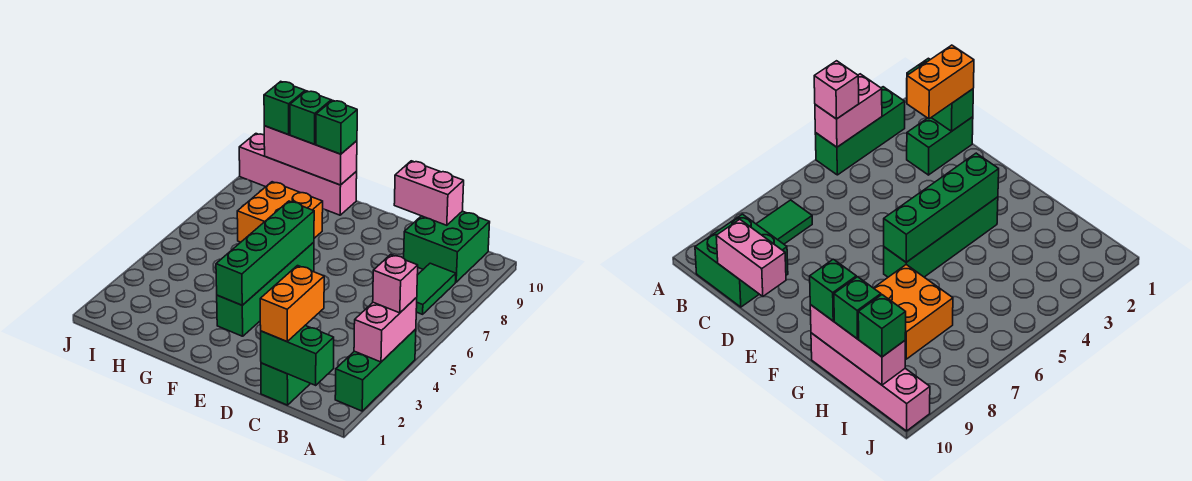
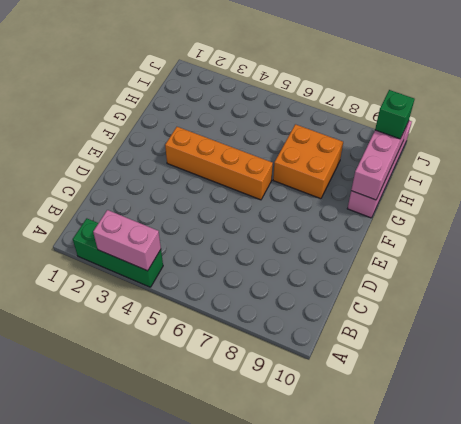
orange 1x4 brick [165,127,273,200] -> green 1x4 brick [217,242,314,336]
none -> green 1x2 tile [416,263,456,314]
none -> green 2x2 brick [404,211,490,282]
none -> green 1x2 brick [261,363,310,405]

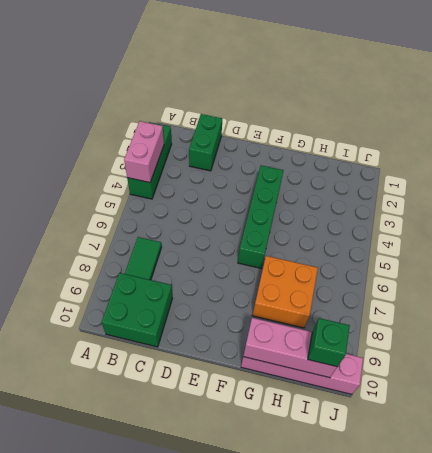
none -> green 1x2 brick [261,326,334,385]
none -> pink 1x2 brick [394,161,464,225]
none -> green 1x4 brick [216,201,314,305]

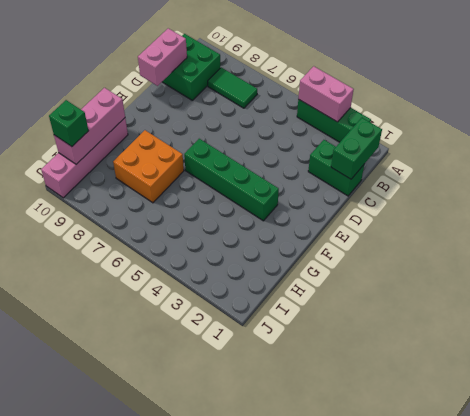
none -> green 1x4 brick [216,201,314,305]
none -> pink 1x1 brick [373,254,418,313]
none -> orange 1x2 brick [260,266,324,341]

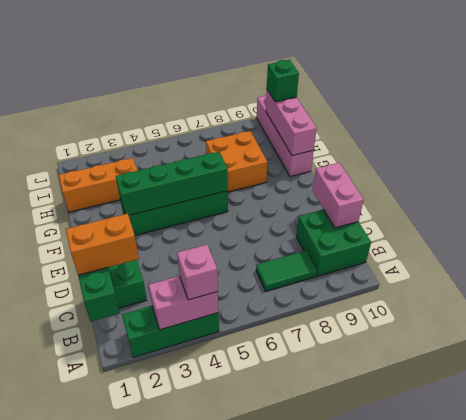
orange 1x3 brick [59,158,137,212] -> none
none -> green 1x1 brick [316,100,357,154]
none -> green 1x1 brick [290,91,331,144]

